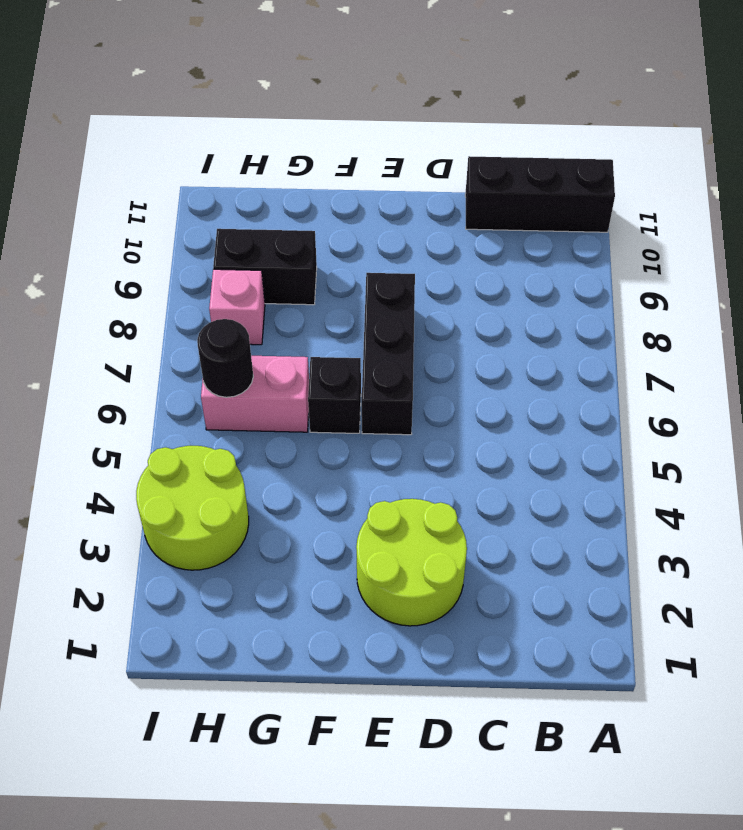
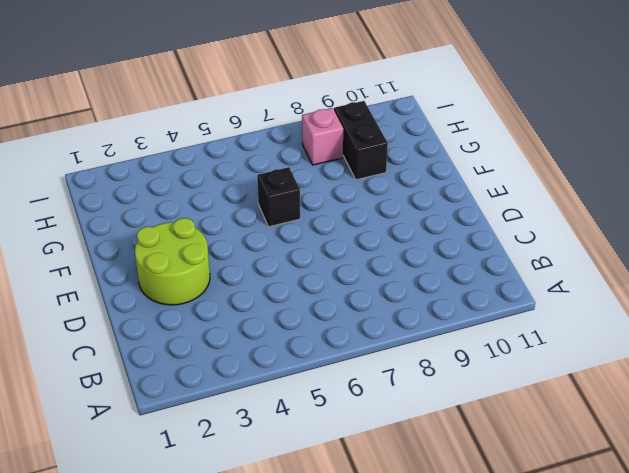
none -> black 1x3 brick [465,156,615,232]
none -> black 1x3 brick [362,273,415,435]

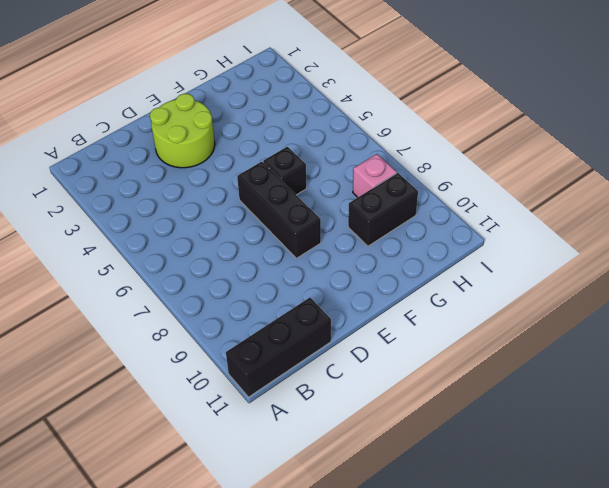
none -> pink 1x2 brick [201,356,309,432]
none -> lime 2x2 round brick [136,446,249,570]

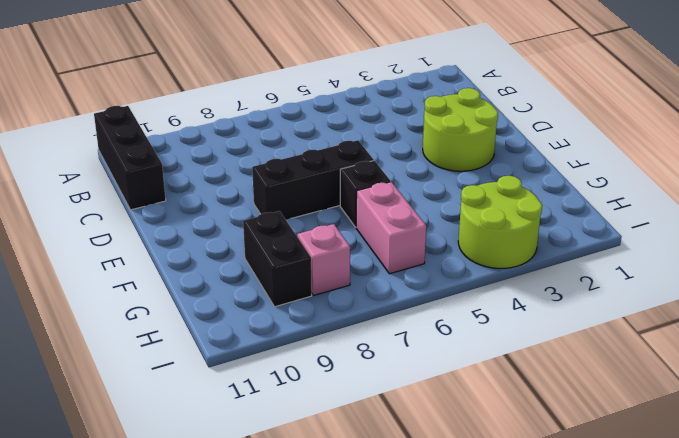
none -> black 1x1 round brick [197,319,253,397]

